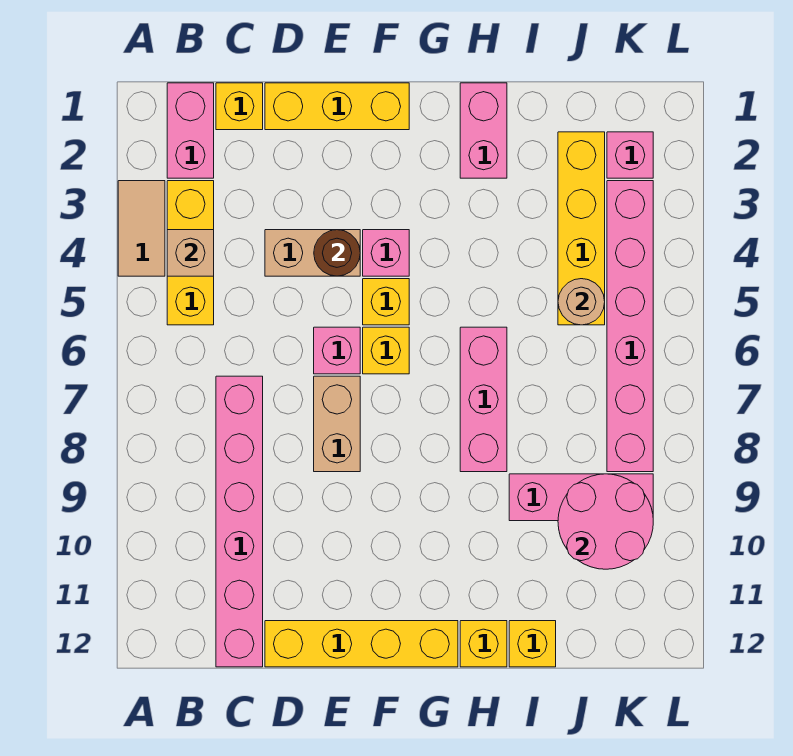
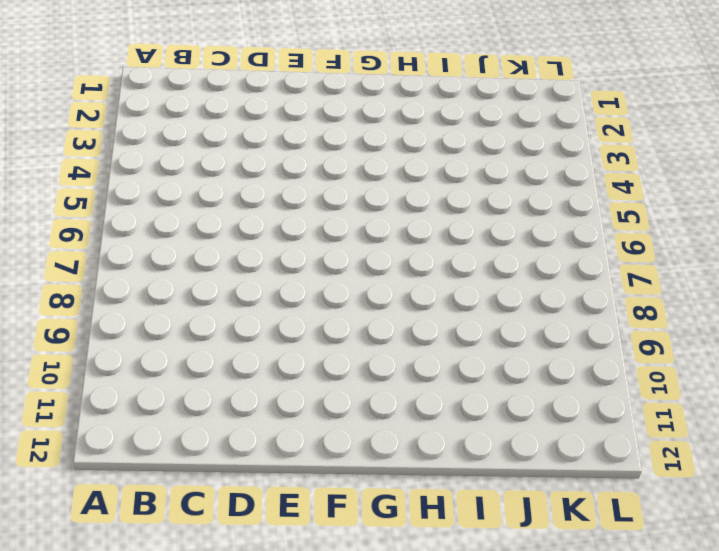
none -> tan 1x2 tile [118,181,165,276]
none -> pink 1x2 brick [167,83,214,178]
none -> yellow 1x3 brick [167,181,214,325]

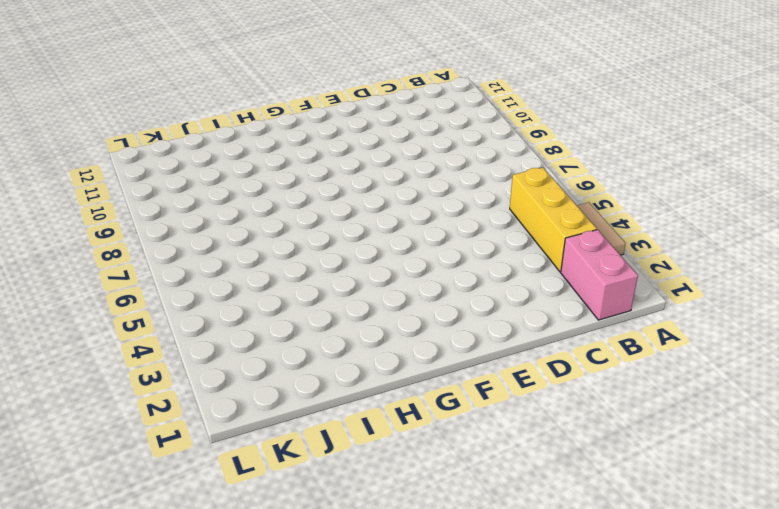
none -> yellow 1x1 brick [216,83,263,130]
none -> pink 1x6 brick [216,376,263,667]
none -> yellow 1x3 brick [265,83,409,130]

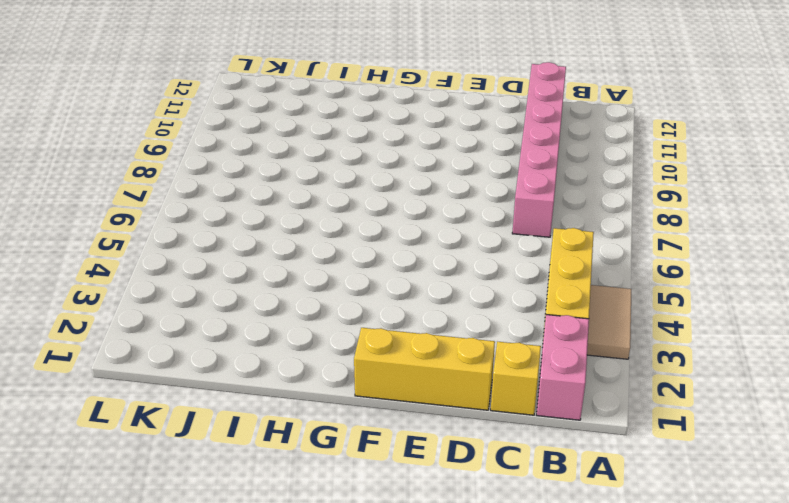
none -> tan 1x2 brick [265,230,360,276]
none -> yellow 1x4 brick [265,621,458,667]
none -> pink 1x1 brick [314,327,360,374]

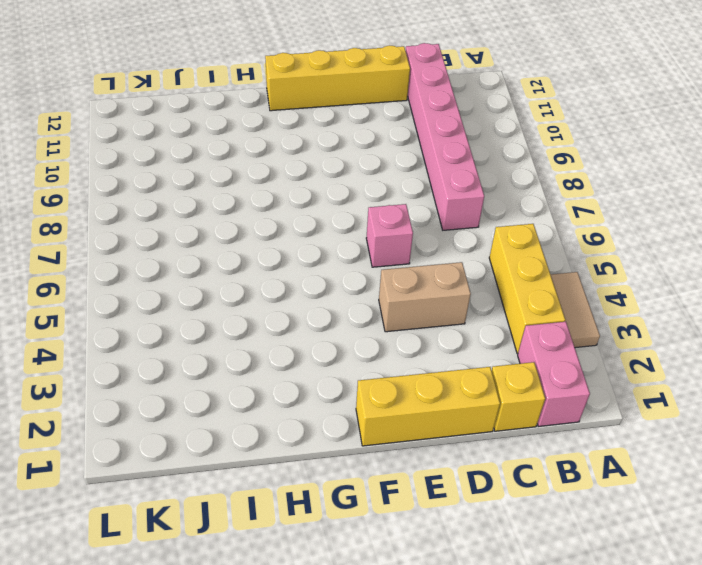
none -> tan 1x2 brick [314,376,360,472]
none -> pink 1x1 brick [363,230,409,276]
none -> yellow 1x1 brick [363,279,409,325]

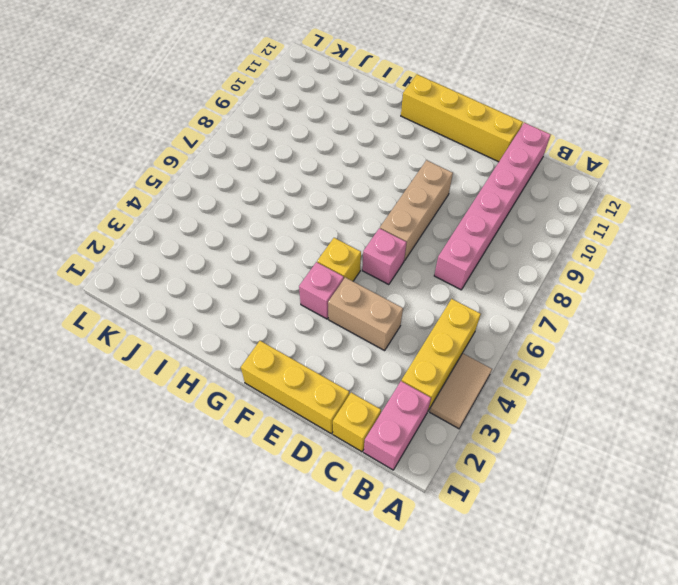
tan 1x3 brick [380,160,453,261] -> tan 1x2 brick [314,376,360,472]
none -> yellow 1x1 brick [363,327,409,374]
none -> pink 1x2 brick [460,83,507,178]
none -> pink 1x3 brick [460,327,507,472]

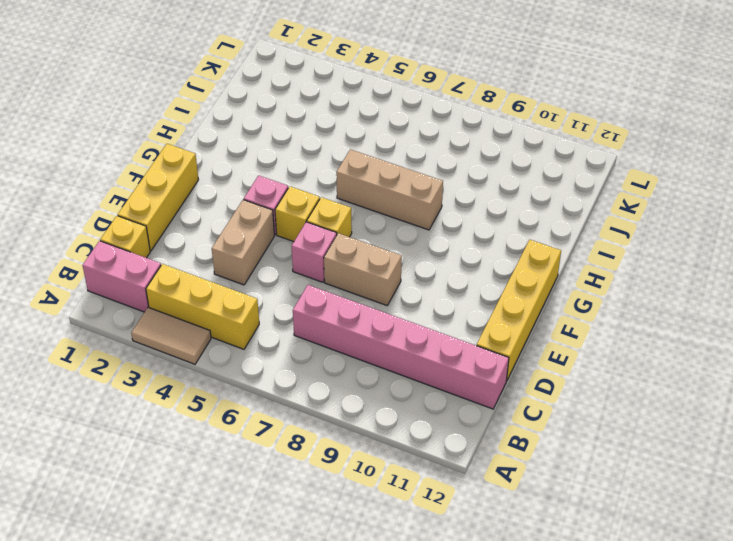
tan 1x3 brick [336,149,443,230] -> pink 1x3 brick [460,327,507,472]
none -> pink 1x2 brick [460,83,507,178]
none -> yellow 1x1 brick [460,621,507,667]
none -> pink 1x3 brick [509,474,653,521]

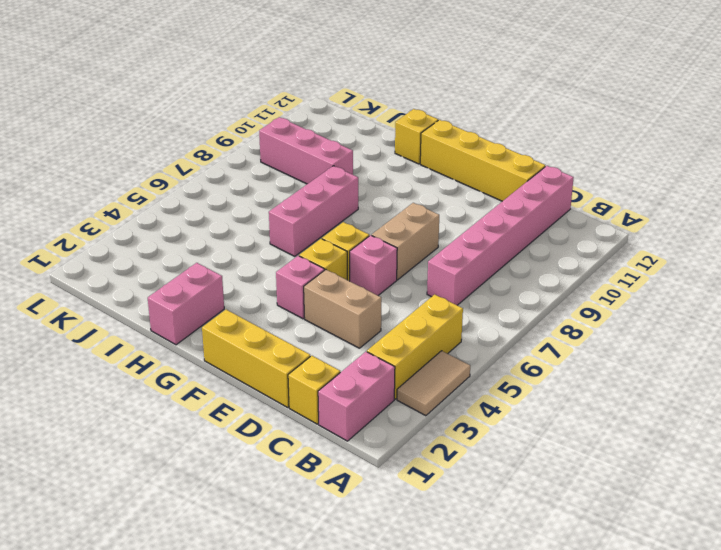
none -> yellow 1x1 brick [509,621,556,667]
none -> yellow 1x4 brick [558,132,605,325]
none -> pink 1x1 brick [607,132,653,178]

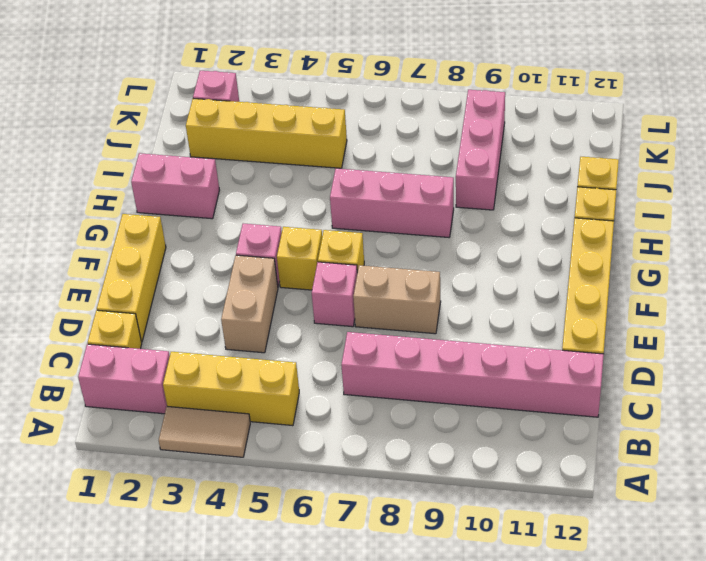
none -> pink 1x6 brick [607,181,653,472]
none -> tan 1x1 brick [167,230,214,276]
none -> brown 1x1 round brick [314,230,360,276]

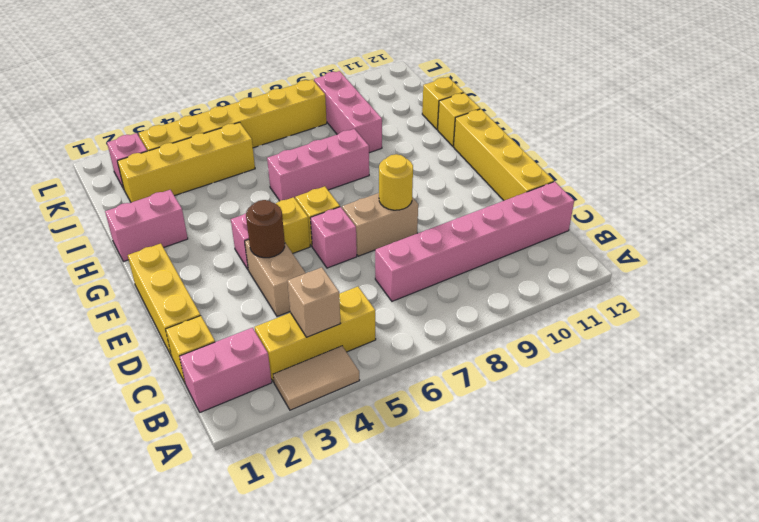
yellow 1x1 round brick [379,154,413,210] -> none
yellow 1x6 brick [139,79,327,151] -> pink 1x6 brick [607,181,653,472]
none -> tan 1x1 round brick [558,279,605,325]
none -> pink 2x2 round brick [558,474,653,569]

